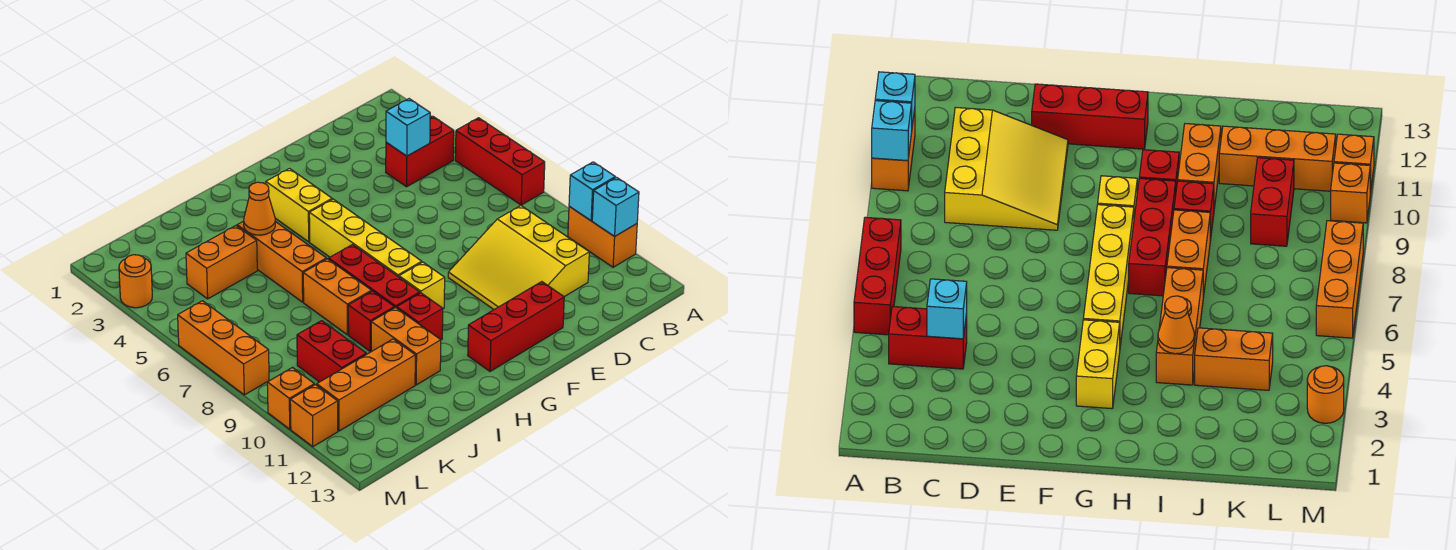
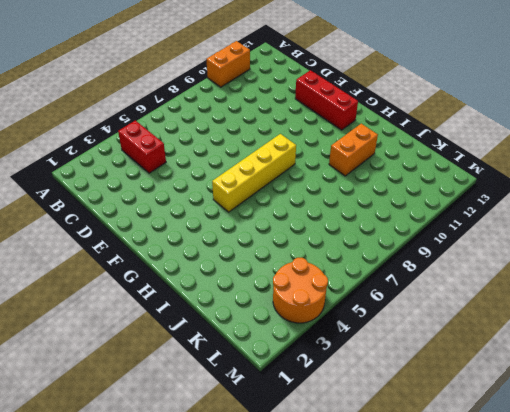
orange 2x2 round brick [273,258,328,323] -> orange 1x1 round brick [119,255,152,308]
none -> red 1x3 brick [455,118,545,205]
none -> yellow 3x3 slope [448,206,589,309]
none -> yellow 1x2 brick [266,169,332,242]

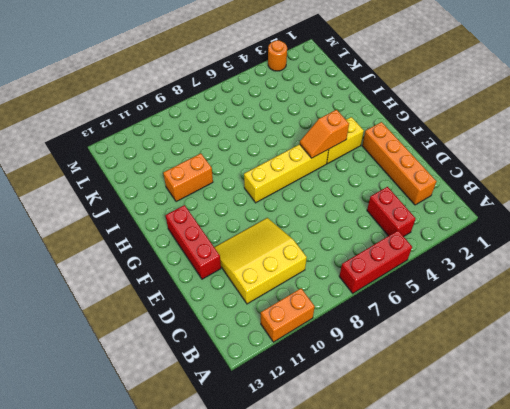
orange 1x4 brick [362,122,436,205] -> none
orange 1x2 slope [300,110,349,158] -> none
none -> yellow 1x1 brick [399,262,445,309]
none -> red 1x3 brick [329,245,420,308]
none -> red 1x1 brick [397,293,443,340]

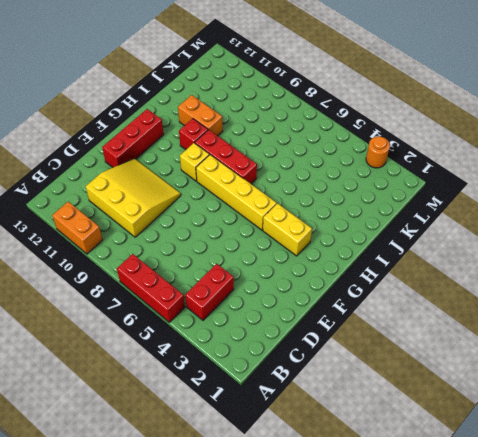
none -> orange 1x3 brick [237,221,326,302]
none -> orange 1x2 brick [303,259,372,335]
none -> red 1x1 brick [348,291,394,351]

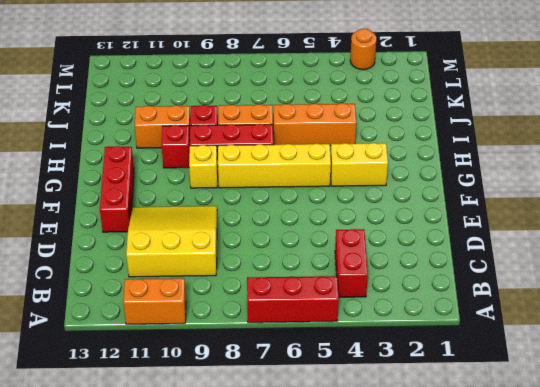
none -> orange 1x2 brick [186,226,257,299]
none -> orange 1x3 brick [317,339,415,431]
none -> red 1x2 brick [297,321,366,382]

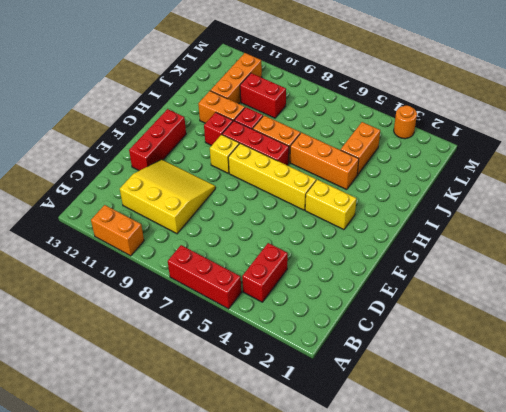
none -> orange 1x3 brick [178,301,269,395]
none -> orange 1x1 brick [267,368,314,429]
none -> orange 1x1 brick [290,385,338,447]

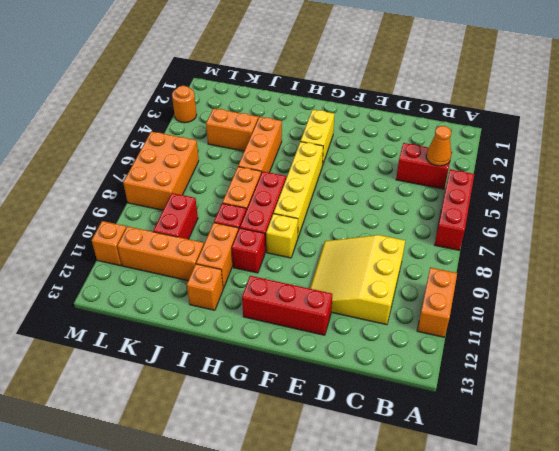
orange 1x1 cone [426,126,451,166] -> orange 1x1 cone moved to [244,182,275,235]
orange 1x1 brick [187,264,223,310] -> orange 1x1 brick moved to [267,368,314,429]
orange 2x3 brick [123,132,199,210] -> orange 1x3 brick [178,301,269,395]
none -> cyan 1x1 brick [569,162,615,220]
none -> cyan 1x1 brick [592,177,639,236]
none -> cyan 1x1 brick [386,99,430,156]

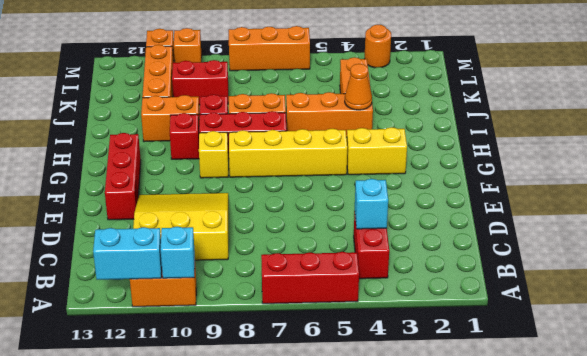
cyan 1x2 brick [93,227,162,280] -> cyan 1x1 brick [592,177,639,236]

